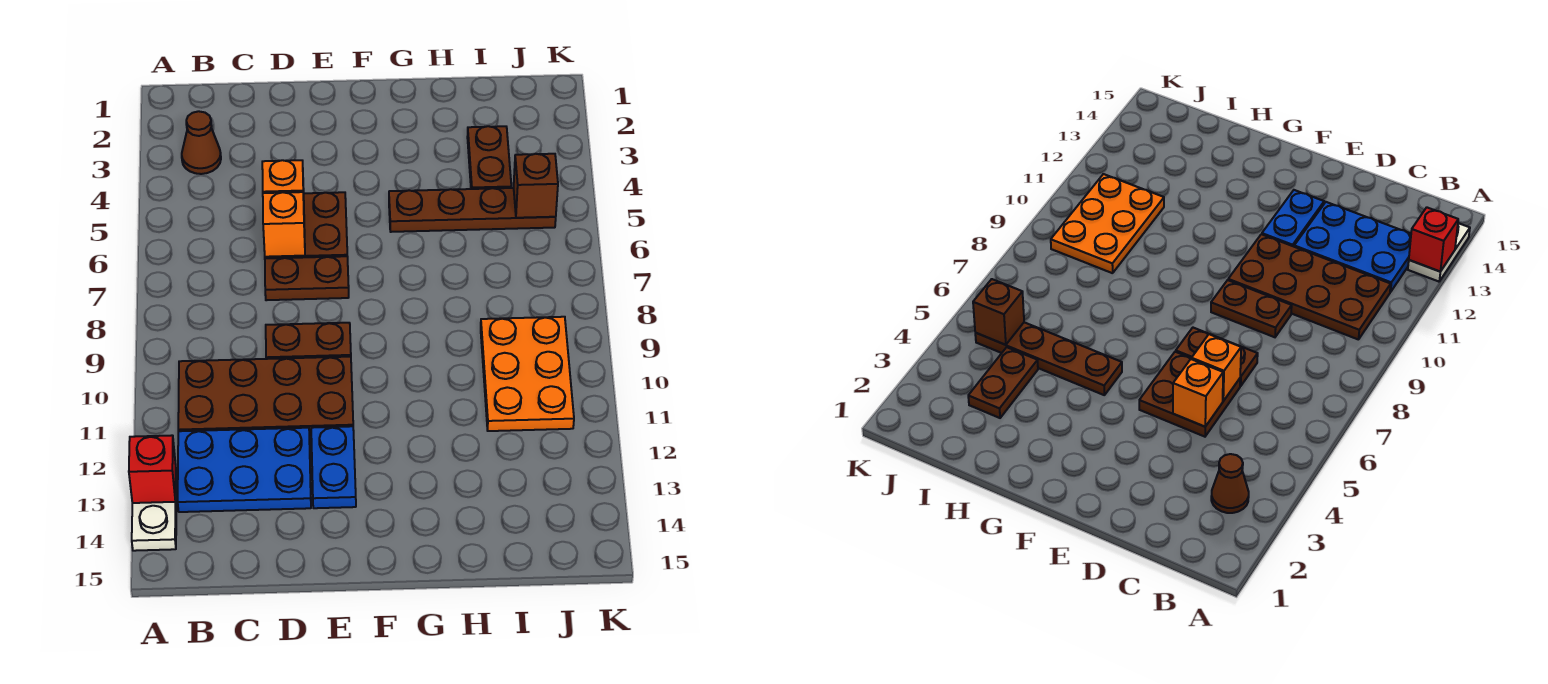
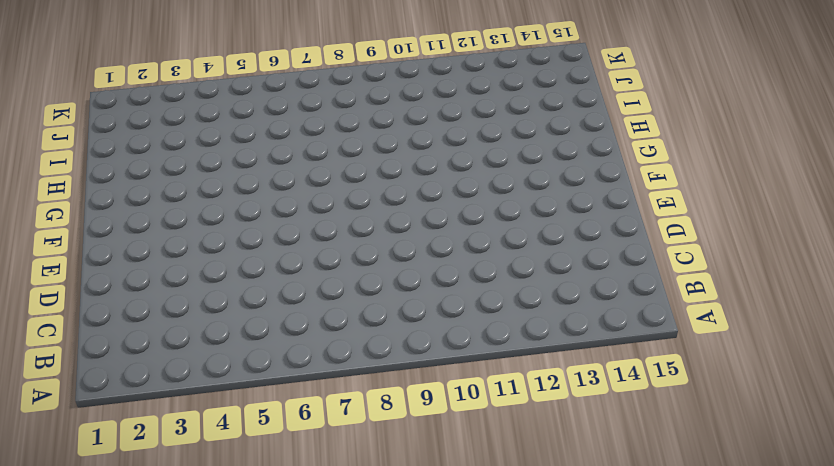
none -> white 1x2 plate [132,475,177,551]
none -> brown 1x1 cone [182,111,221,174]
none -> brown 2x4 plate [178,357,353,436]

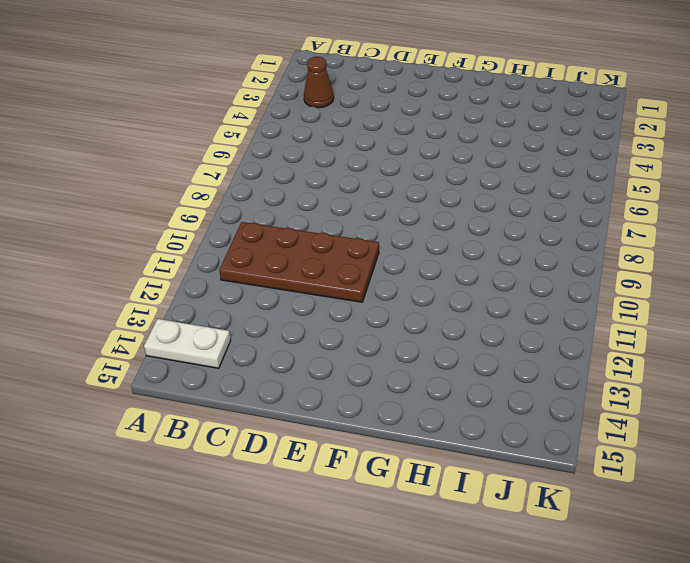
white 1x2 plate [144,319,231,368] -> white 1x2 plate turned to [132,475,177,551]
none -> blue 2x3 plate [178,428,311,512]
none -> brown 2x2 plate [265,192,347,258]
none -> brown 1x2 plate [265,256,349,300]

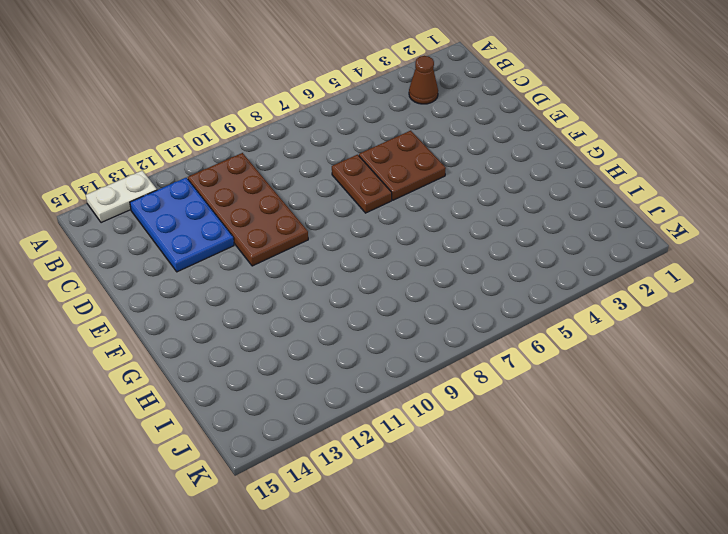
none -> brown 1x2 plate [266,323,351,359]
none -> blue 1x2 plate [311,426,356,508]
none -> brown 1x4 plate [389,188,556,232]

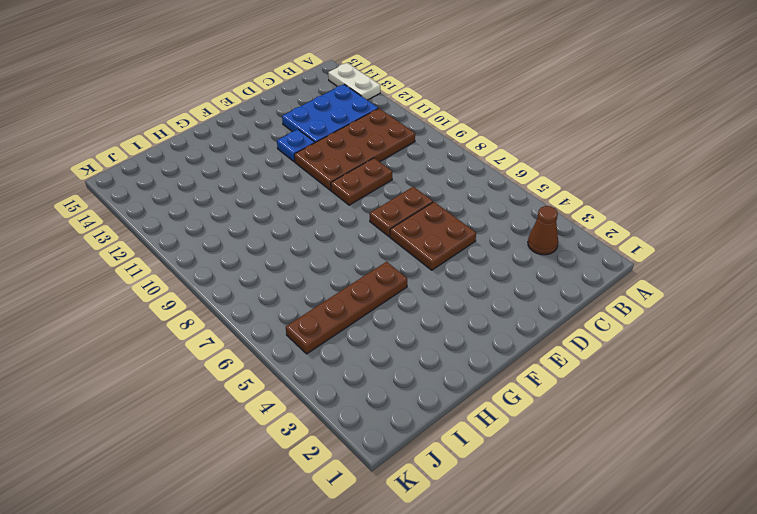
blue 1x1 plate [277,129,315,162] -> blue 1x2 plate [311,426,356,508]
none -> brown 1x2 plate [467,126,511,189]
none -> orange 2x3 plate [481,317,574,431]
none -> red 1x1 brick [129,435,176,503]

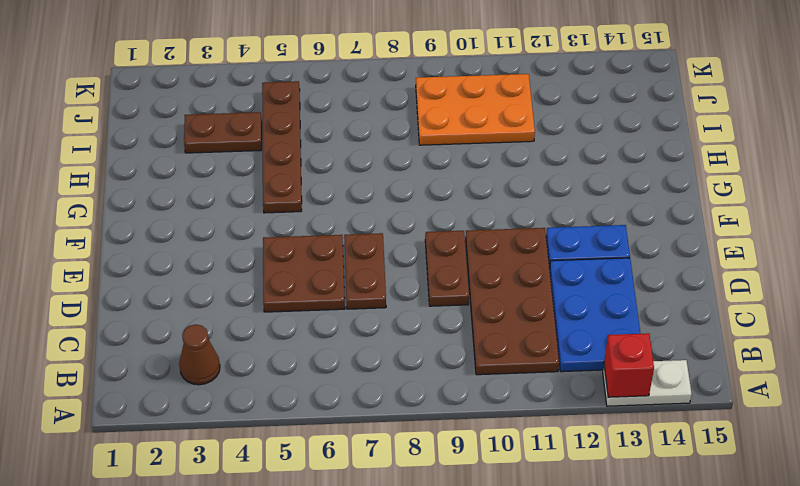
none -> orange 1x1 brick [262,160,304,197]
none -> orange 1x1 brick [263,192,305,257]
none -> brown 1x1 brick [514,154,558,218]

